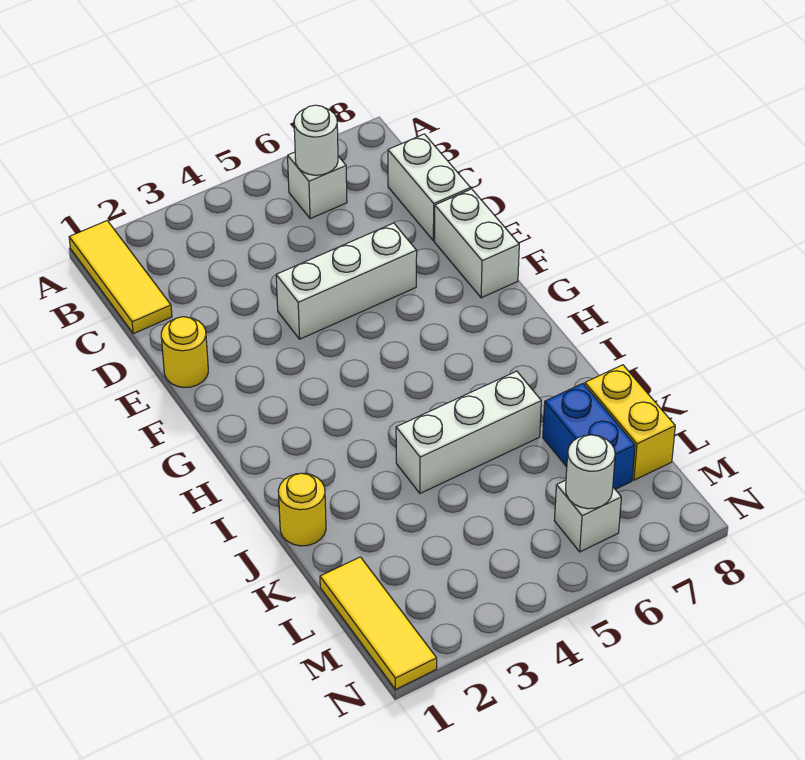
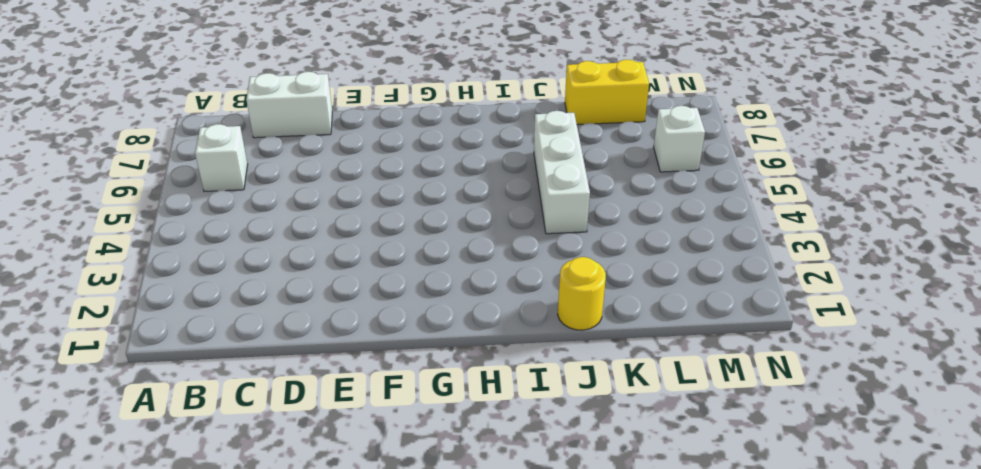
none -> yellow 1x3 tile [69,221,172,334]
none -> yellow 1x1 round brick [161,317,208,388]
none -> white 1x3 brick [276,223,417,339]

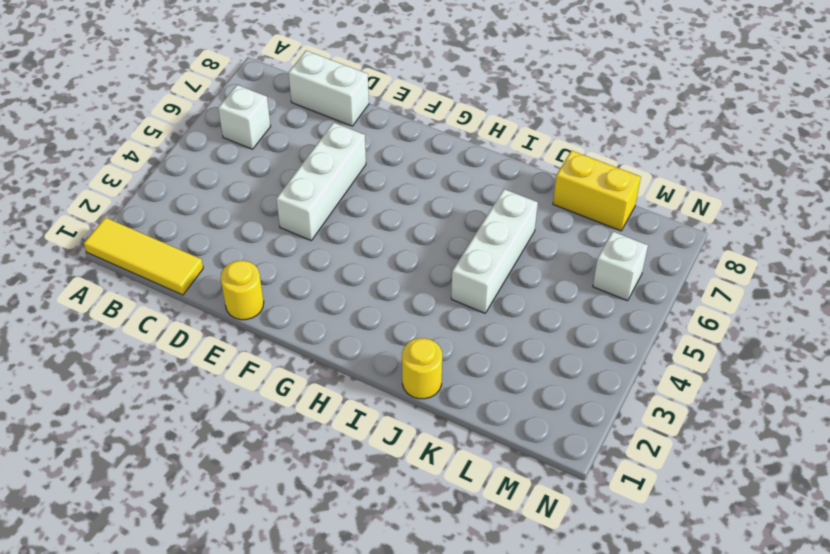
none -> white 1x2 brick [434,189,519,298]
none -> blue 1x2 brick [543,384,635,489]
none -> yellow 1x3 tile [320,557,437,690]

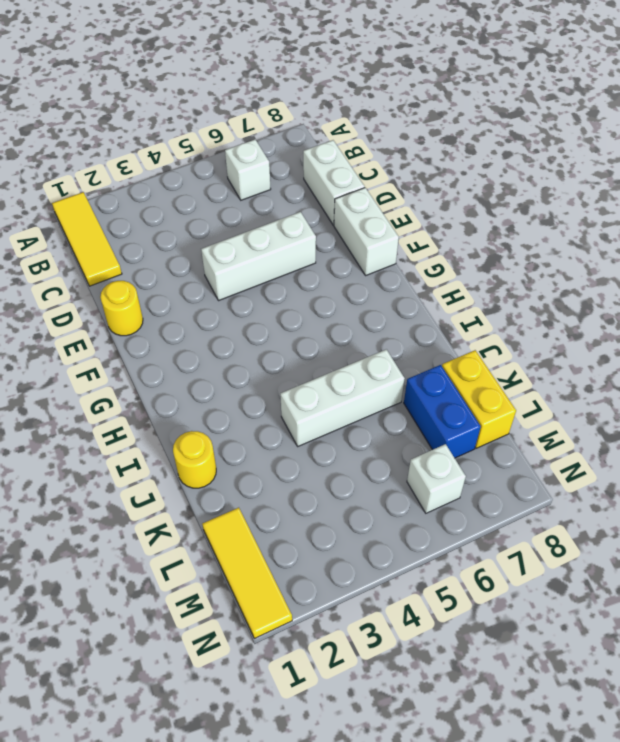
none -> white 1x1 round brick [294,105,338,175]
none -> white 1x1 round brick [566,435,615,509]

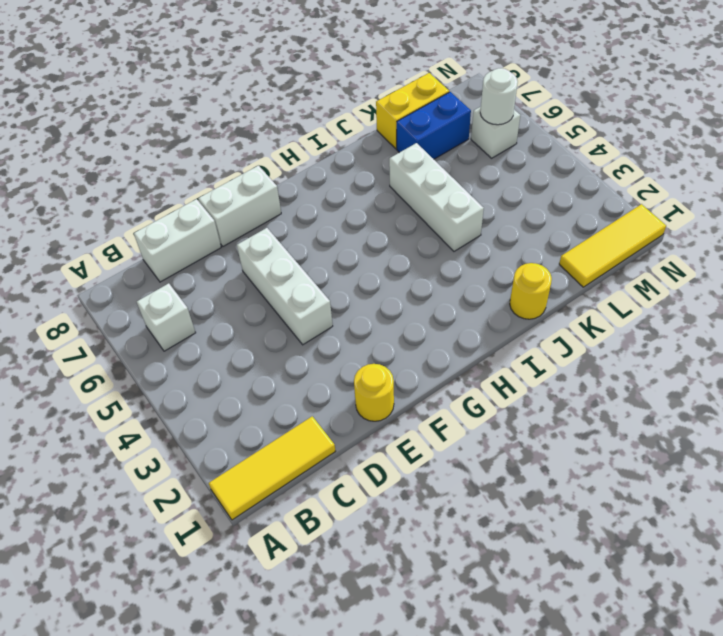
none -> white 1x1 round brick [294,105,338,175]

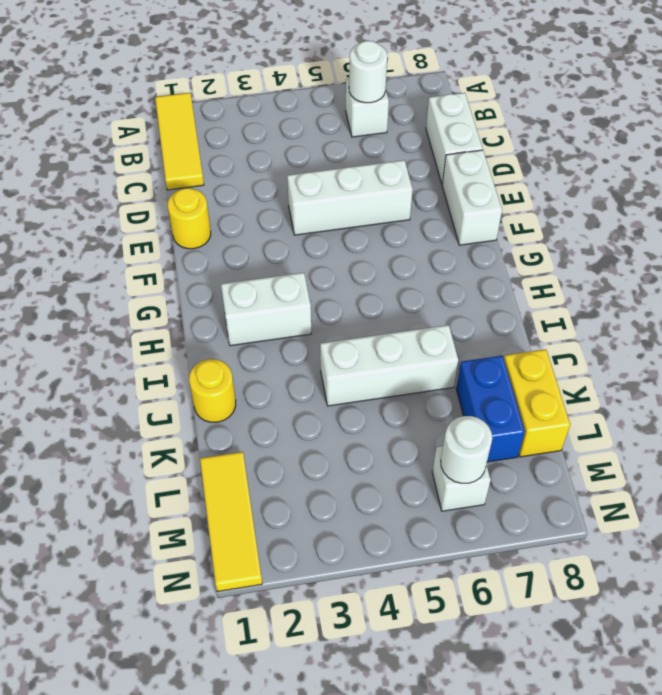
white 1x2 brick [221,273,311,346] -> none

